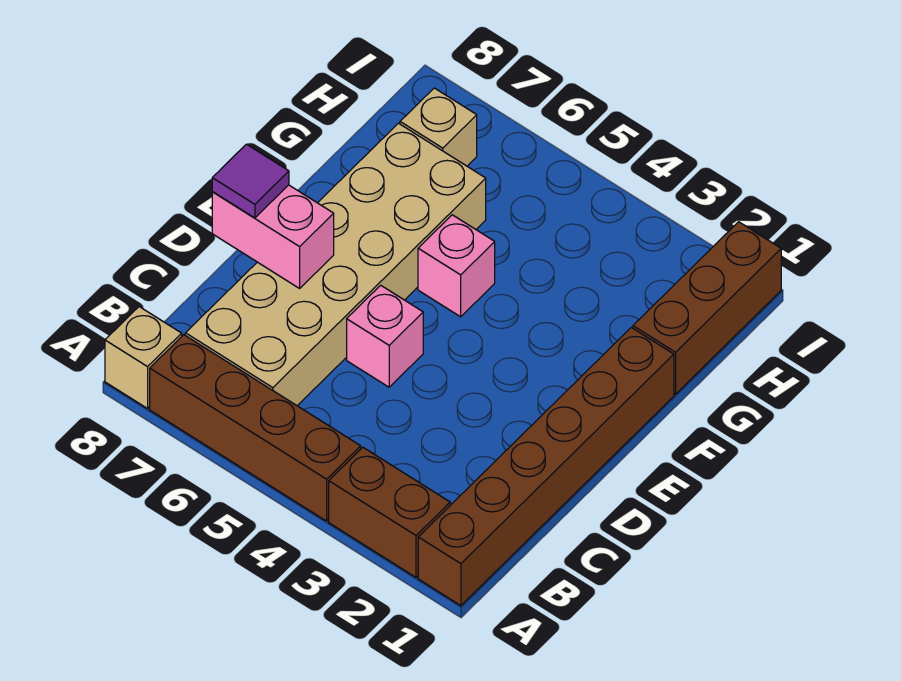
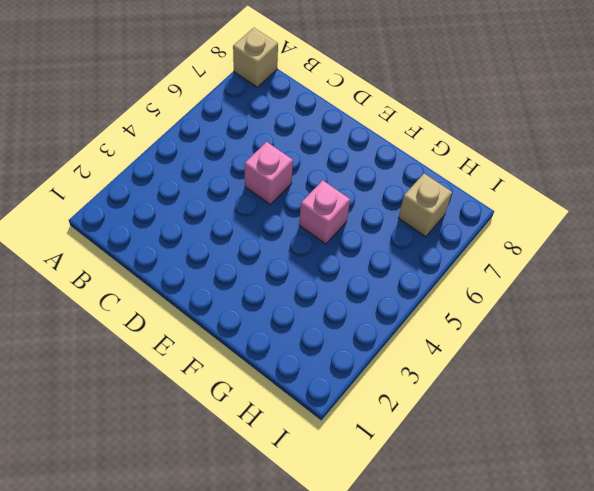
none -> brown 1x6 brick [418,327,674,606]
none -> brown 1x2 brick [329,447,450,577]

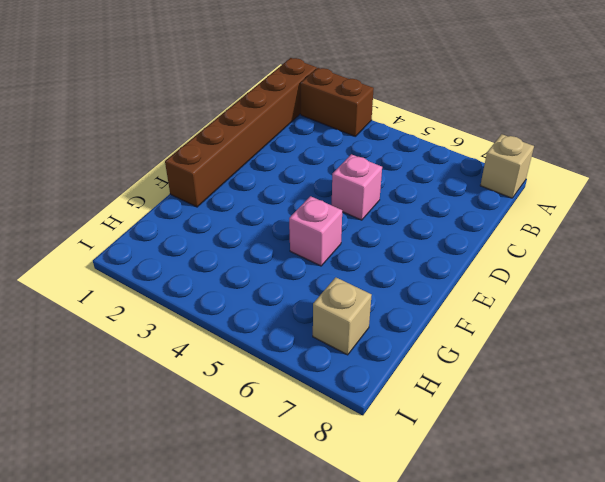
none -> brown 1x4 brick [150,335,361,521]
none -> tan 2x6 brick [185,123,486,406]

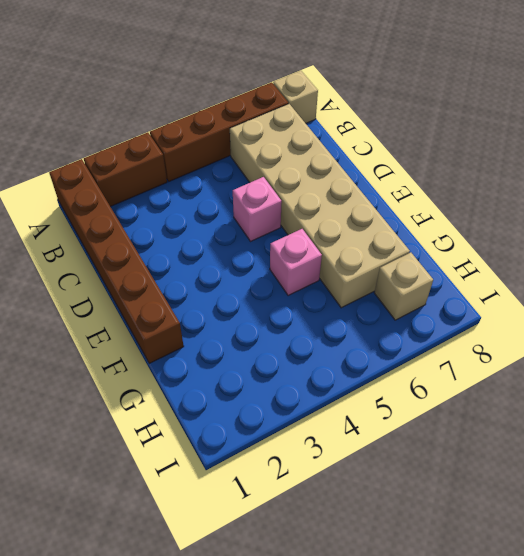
none -> brown 1x3 brick [633,222,781,394]
none -> pink 1x2 brick [212,185,334,288]

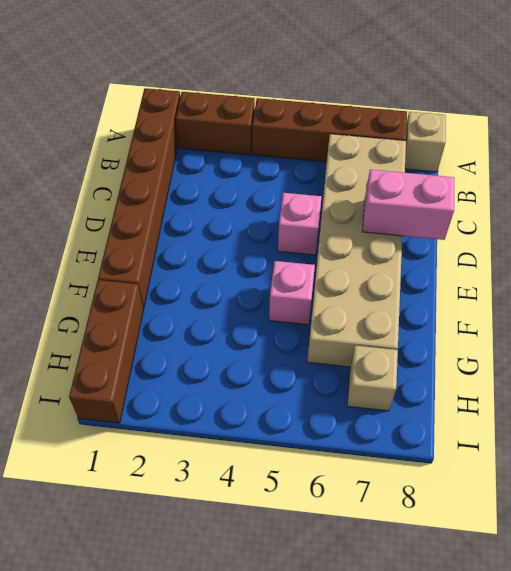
none -> purple 1x1 tile [212,144,289,218]

